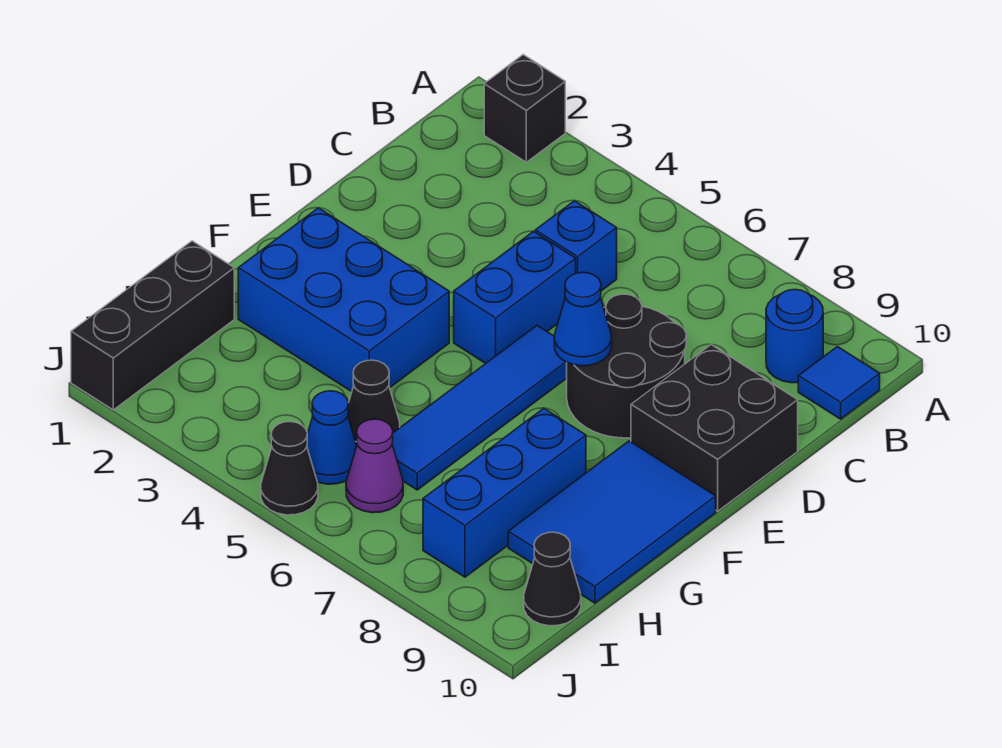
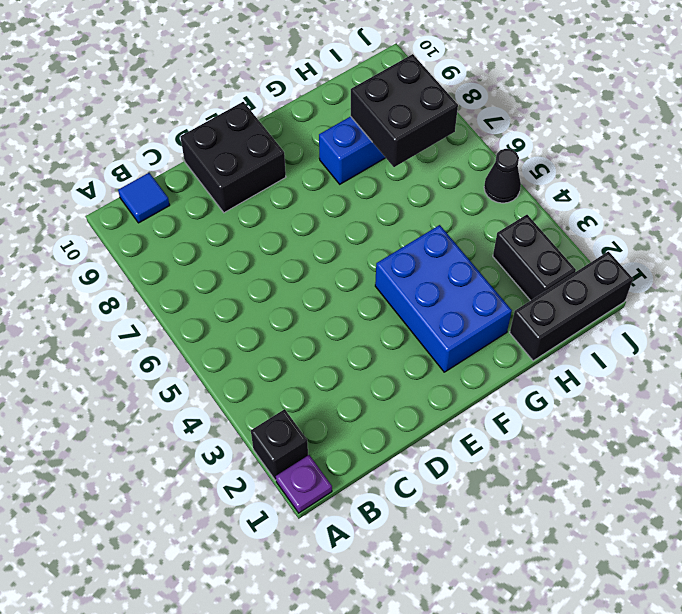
purple 1x1 plate [276,455,332,513] -> none
black 2x2 brick [351,54,458,167] -> none
black 1x2 brick [493,215,576,301] -> none
none -> blue 1x1 round brick [766,289,823,383]
none -> blue 1x1 brick [535,201,617,291]
none -> blue 1x2 brick [454,231,576,363]

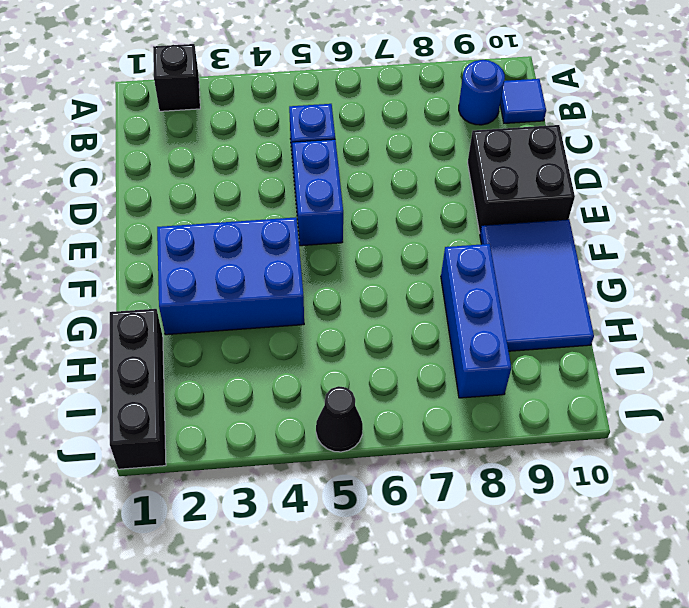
none -> black 2x2 round brick [567,294,686,438]
none -> blue 1x4 tile [392,326,567,490]
none -> black 1x1 cone [348,360,400,445]

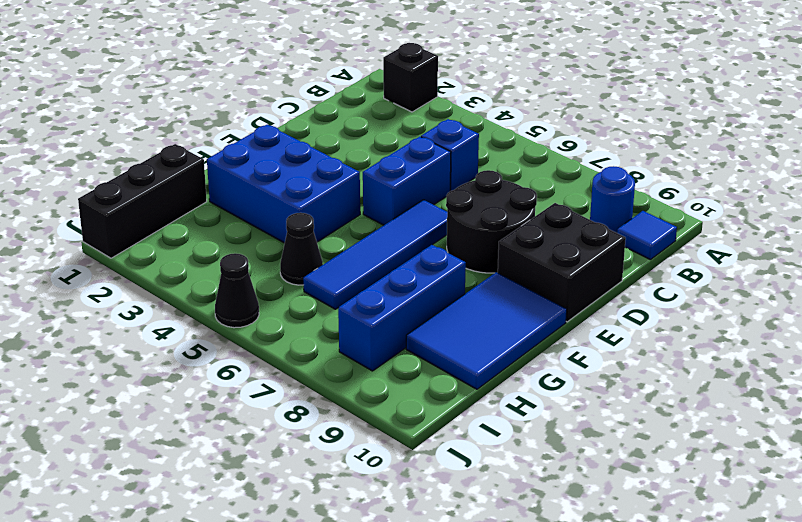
none -> blue 1x1 cone [307,391,357,484]
none -> purple 1x1 cone [346,419,403,513]
none -> black 1x1 cone [524,532,581,626]

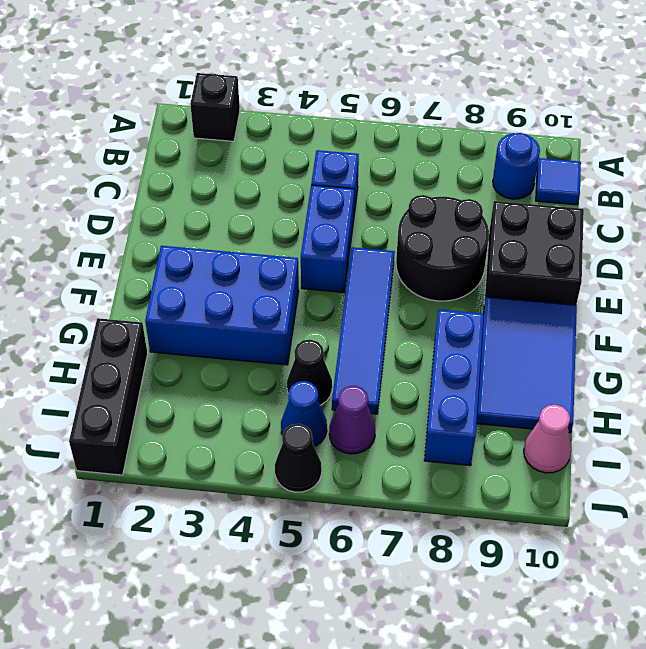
pink 1x1 cone [524,405,571,473] -> black 1x1 cone [524,532,581,626]
none -> blue 1x1 cone [554,272,612,366]

